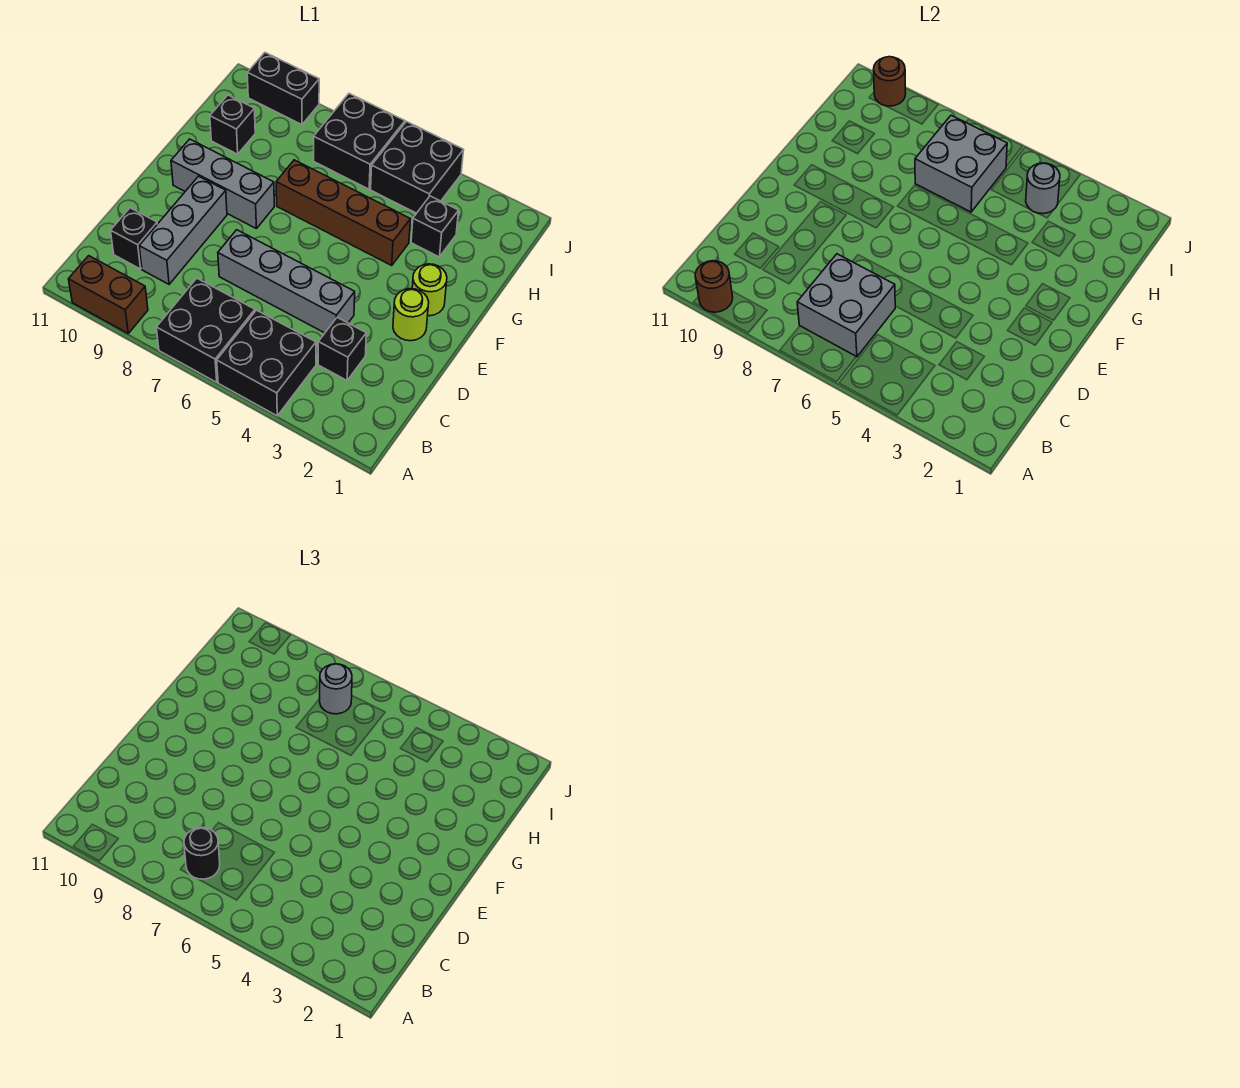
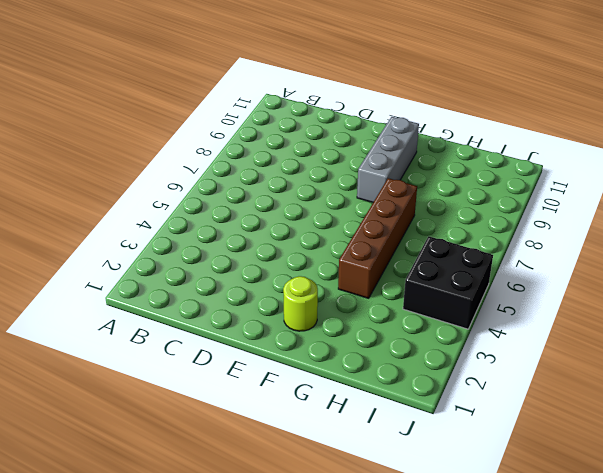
none -> black 2x2 brick [217,310,316,416]
none -> black 2x2 brick [156,278,255,382]
none -> brown 1x2 brick [69,256,148,333]

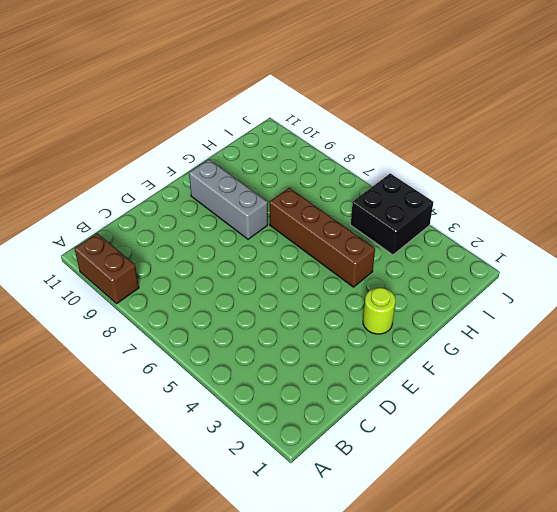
none -> black 2x2 brick [217,310,316,416]
none -> black 2x2 brick [156,278,255,382]
none -> black 1x1 brick [318,317,366,380]

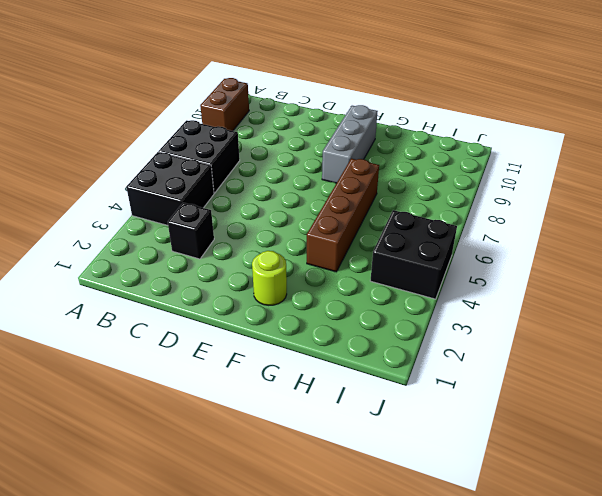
none -> grey 1x3 brick [139,176,227,284]
none -> black 1x1 brick [111,208,157,269]
none -> grey 1x4 brick [218,230,355,333]

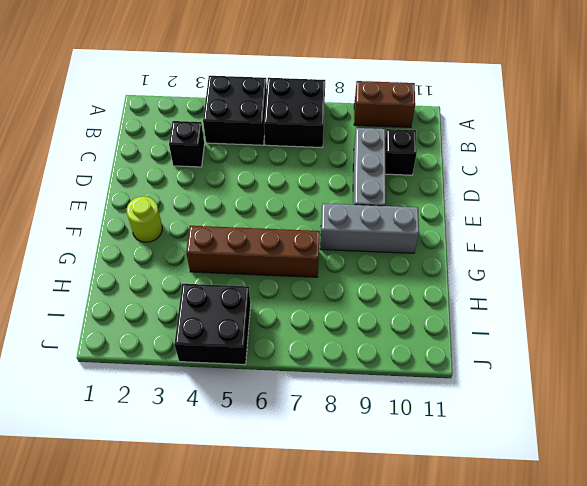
none -> grey 1x4 brick [218,230,355,333]
none -> lime 1x1 round brick [393,289,429,341]
none -> black 1x1 brick [411,196,459,257]

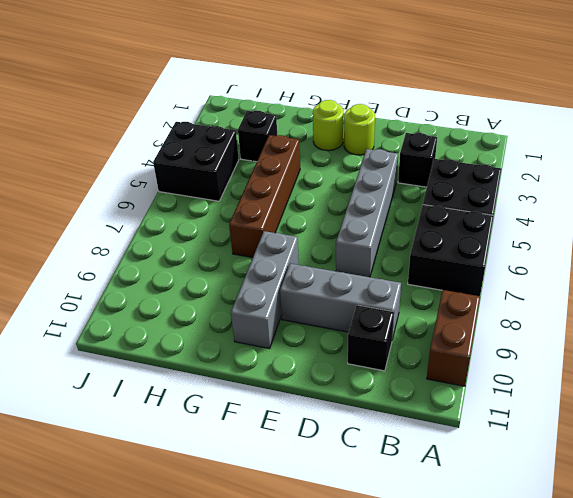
none -> black 1x1 brick [210,95,255,154]
none -> black 2x2 brick [314,94,405,189]
none -> black 1x2 brick [247,53,319,125]

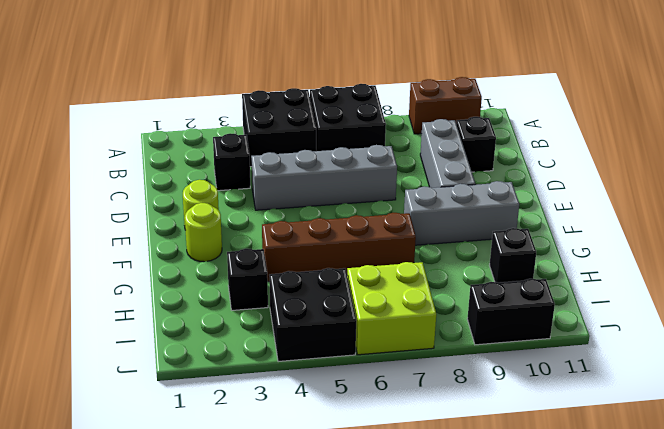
lime 2x2 brick [347,262,436,355] -> black 2x2 brick [314,94,405,189]
none -> brown 1x1 round brick [695,261,733,312]
none -> grey 2x2 brick [797,254,895,357]
none -> grey 2x2 brick [915,115,1007,212]

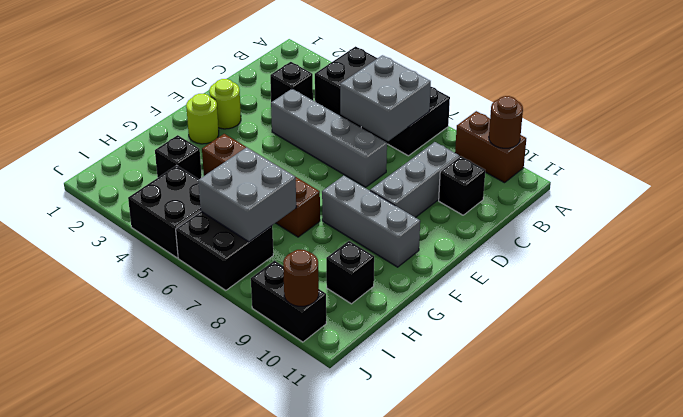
none -> grey 1x1 round brick [1026,163,1060,214]
none -> black 1x1 round brick [184,827,220,879]
none -> grey 1x1 round brick [320,664,352,714]

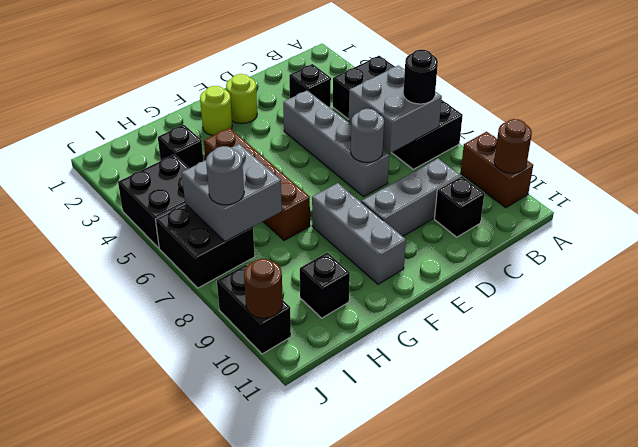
grey 1x1 round brick [351,109,384,162] -> grey 1x1 round brick moved to [1026,163,1060,214]

